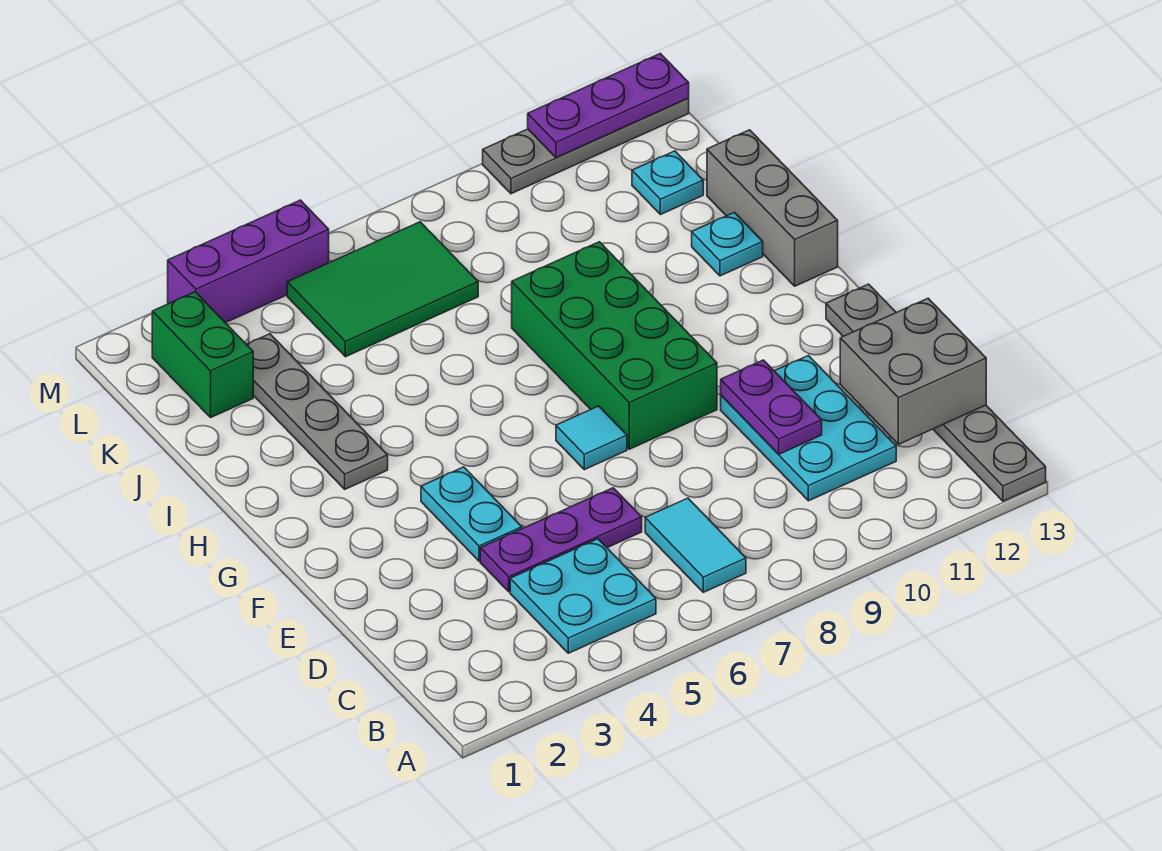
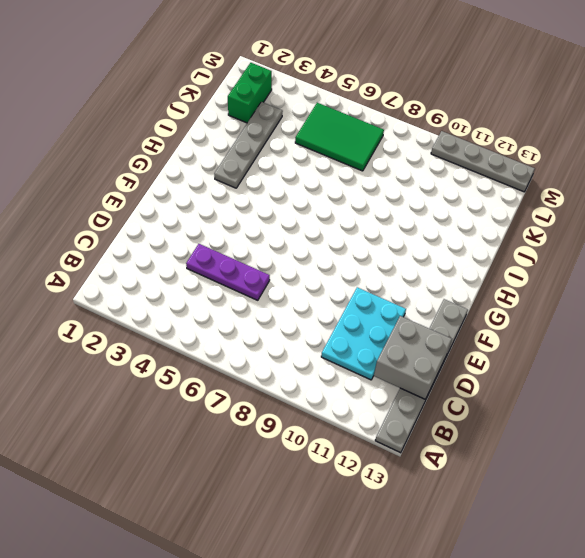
none -> cyan 2x2 plate [510,539,656,653]
none -> cyan 1x2 tile [645,498,746,592]
none -> cyan 1x2 plate [421,467,522,561]

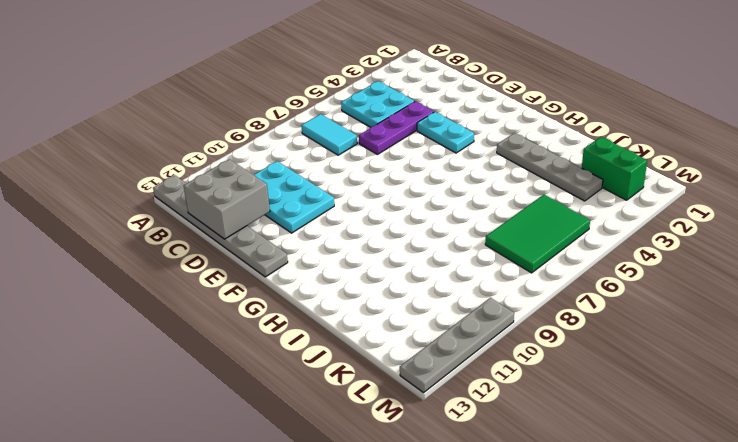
none -> cyan 1x1 tile [556,406,627,470]
none -> green 2x4 brick [512,242,717,449]
none -> grey 1x3 brick [707,130,838,286]

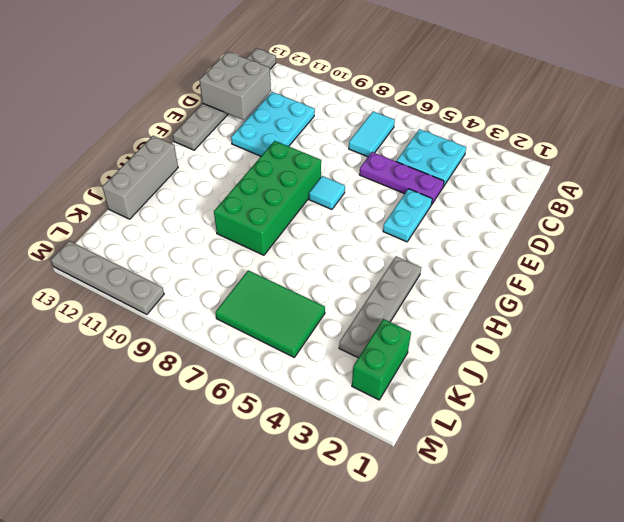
none -> cyan 1x1 plate [692,212,763,276]
none -> cyan 1x1 plate [632,151,703,215]
none -> purple 1x3 brick [168,200,329,323]

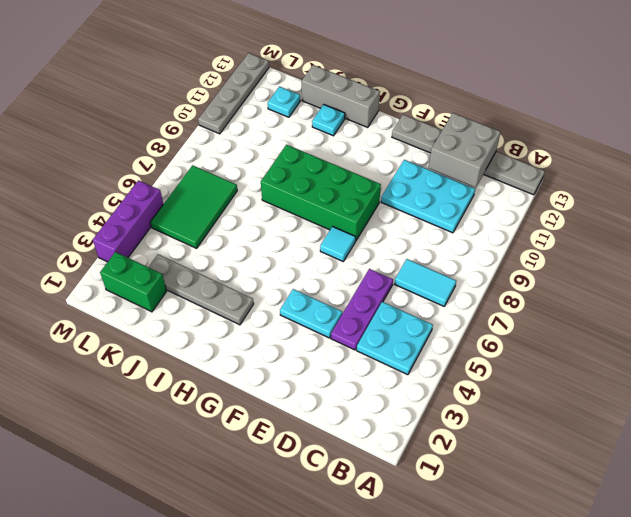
none -> purple 1x2 plate [721,360,822,454]
none -> purple 1x3 plate [528,53,689,158]

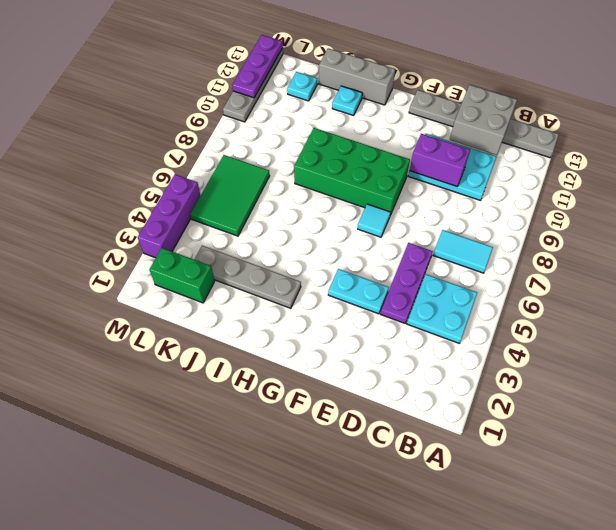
purple 1x2 brick [410,134,470,187] -> purple 1x2 plate [721,360,822,454]

